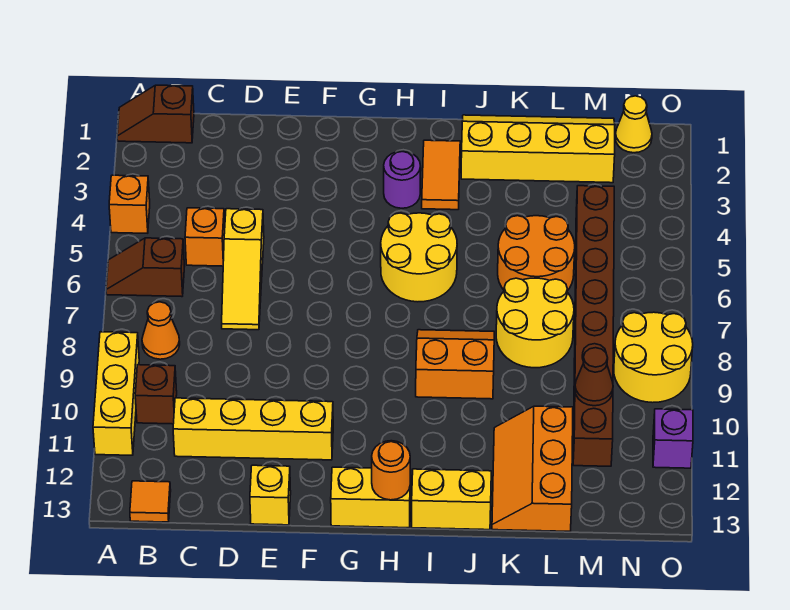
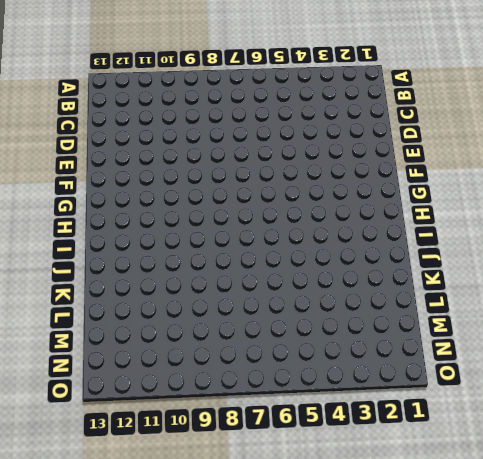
none -> brown 1x2 slope [117,85,194,143]
none -> orange 1x1 brick [109,175,150,233]
none -> brown 1x2 slope [106,238,184,297]

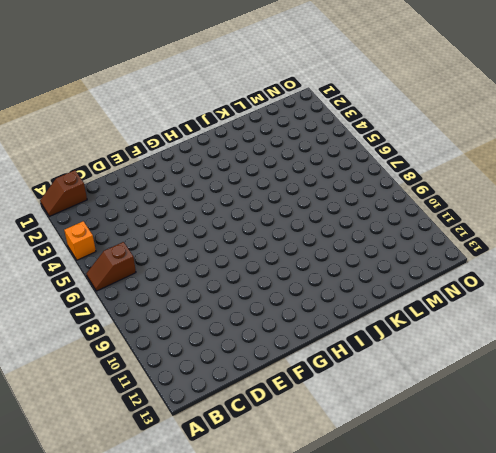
none -> yellow 1x3 brick [93,332,139,455]
none -> orange 1x1 cone [142,302,180,359]
none -> brown 1x1 brick [135,365,177,424]

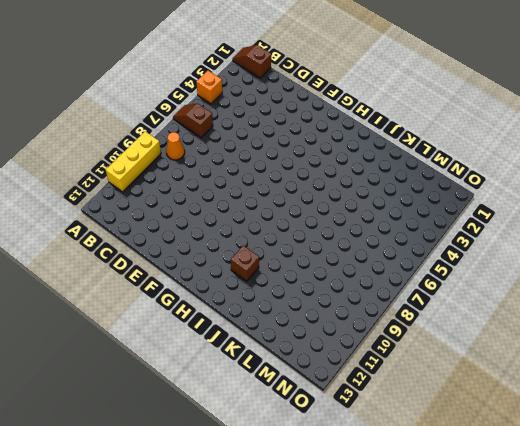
brown 1x1 brick [231,245,259,281] -> brown 1x1 brick moved to [135,365,177,424]
none -> orange 1x1 tile [130,481,171,522]
none -> orange 1x1 brick [185,208,225,266]
none -> yellow 1x4 brick [173,398,333,460]

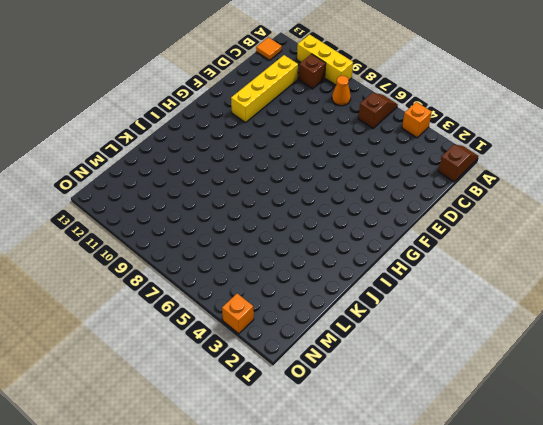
orange 1x1 brick [222,293,254,334] -> orange 1x1 brick moved to [185,208,225,266]
none -> yellow 1x3 slope [222,209,264,330]
none -> yellow 1x1 brick [250,465,291,525]
none -> yellow 1x2 brick [331,467,411,528]

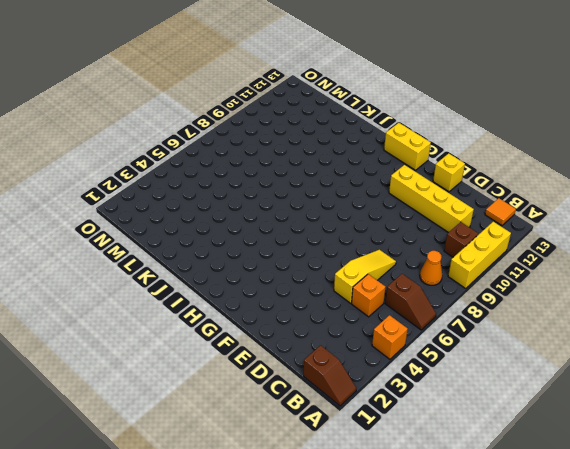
none -> purple 1x1 round brick [384,151,421,208]
none -> yellow 2x2 round brick [381,213,457,302]
none -> orange 1x2 tile [422,140,460,210]

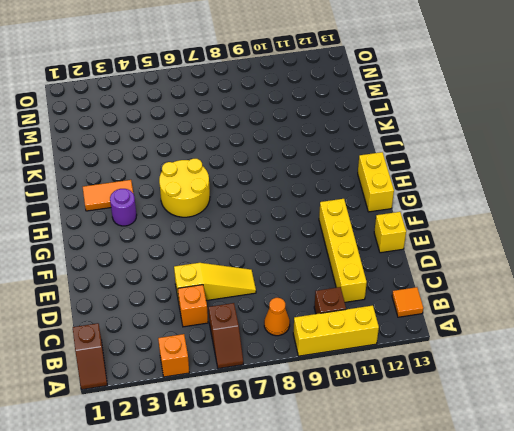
none -> orange 2x2 slope [416,330,494,399]
none -> yellow 1x2 brick [412,469,491,530]
none -> yellow 2x4 slope [461,115,615,183]

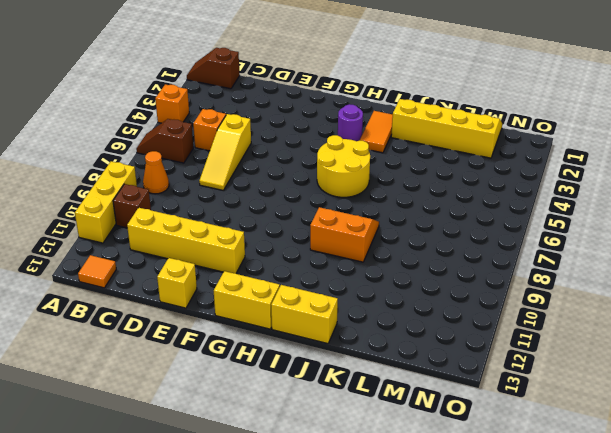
none -> orange 2x2 round brick [498,216,575,291]
none -> yellow 2x2 round brick [496,278,574,368]
none -> orange 2x3 slope [492,406,573,531]

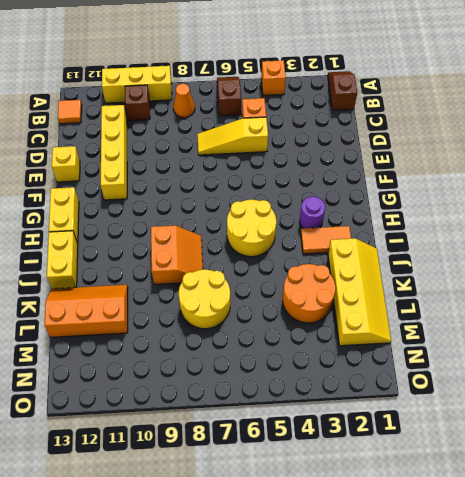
orange 2x2 round brick [283,264,336,323] -> orange 2x2 round brick moved to [498,216,575,291]
none -> brown 1x8 brick [573,186,614,466]
none -> yellow 1x1 cone [615,96,652,153]
none -> yellow 2x2 round brick [614,312,693,403]

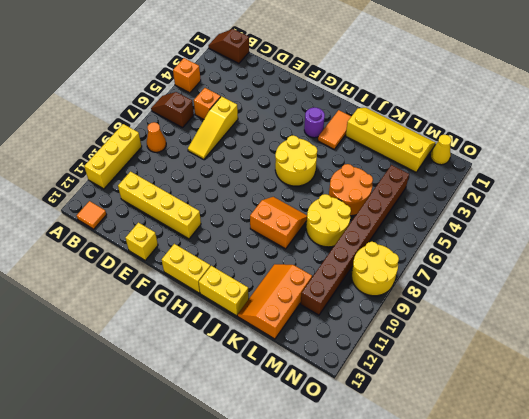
none -> brown 1x1 brick [135,365,177,424]
none -> purple 1x1 brick [653,409,693,468]
none -> orange 1x1 round brick [372,441,410,500]

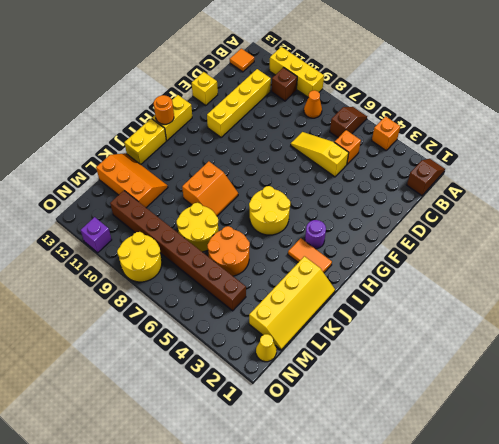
none -> brown 1x1 cone [575,348,613,406]

